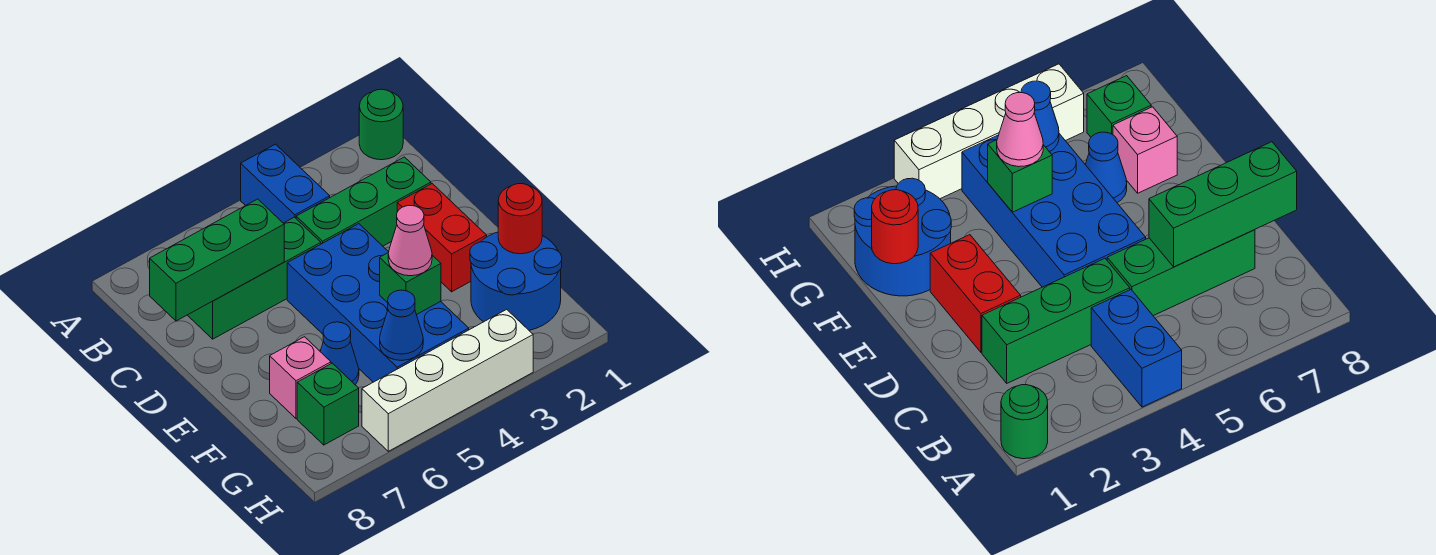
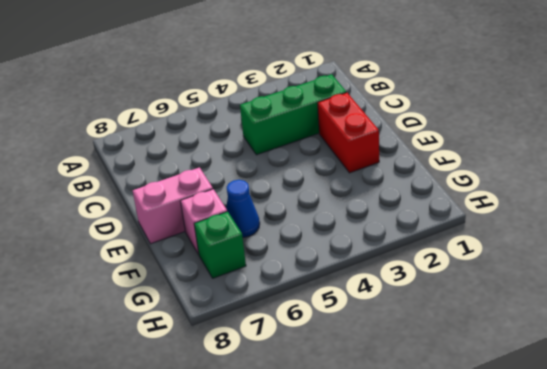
pink 1x2 brick [133,168,213,244] -> none
none -> green 1x1 round brick [359,89,403,160]
none -> blue 1x2 brick [241,144,330,223]
none -> green 1x3 brick [188,217,321,339]

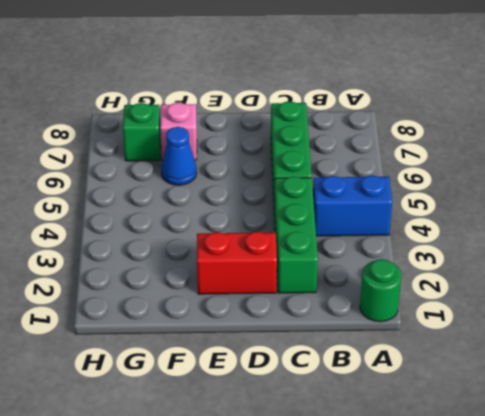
none -> blue 2x4 brick [287,224,469,382]
none -> blue 2x2 round brick [470,232,562,330]
none -> white 1x4 brick [362,309,533,451]

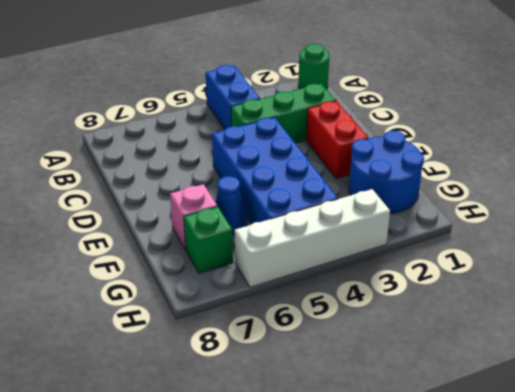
none -> green 1x3 brick [188,217,321,339]
none -> green 1x3 brick [150,199,284,321]
none -> red 1x1 round brick [498,184,542,254]

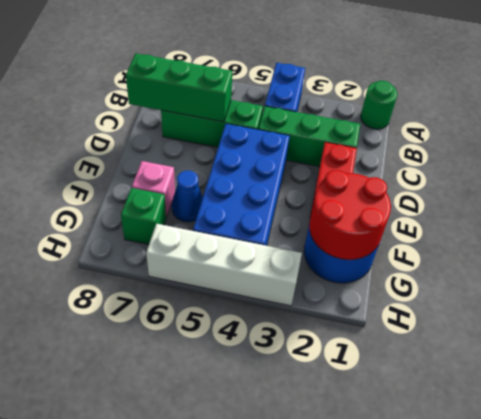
red 2x2 round brick [309,170,391,260] -> red 1x1 round brick [498,184,542,254]
none -> green 1x1 brick [380,252,441,315]
none -> blue 1x1 cone [380,290,423,361]
none -> pink 1x1 cone [388,206,432,276]

